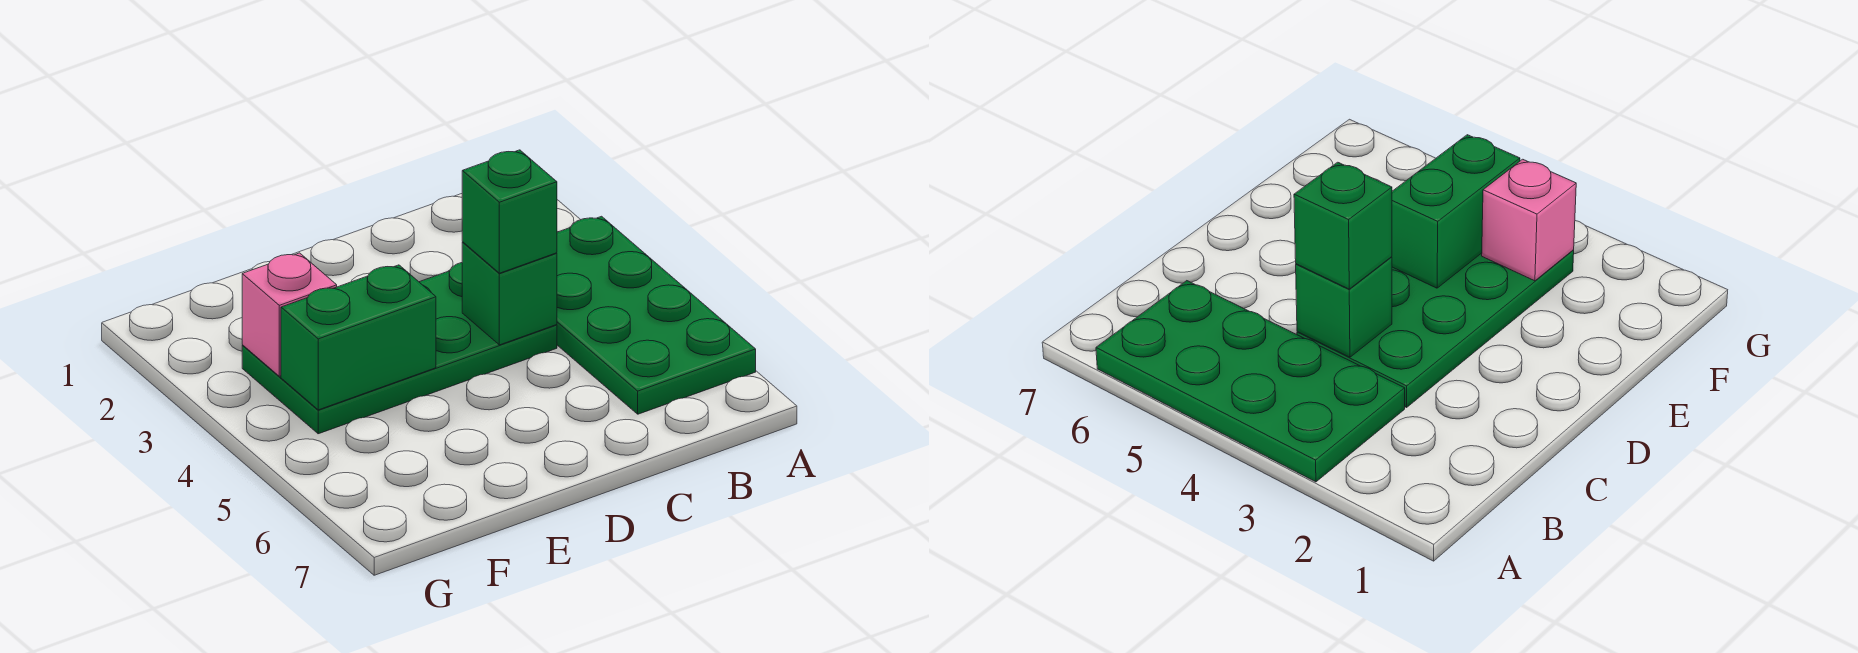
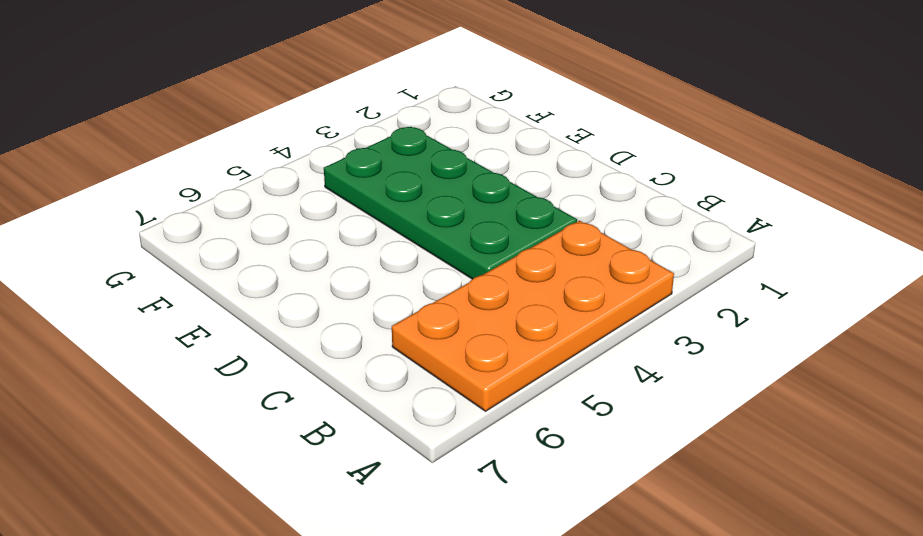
orange 2x4 plate [392,221,674,411] -> green 2x4 plate [557,216,756,414]
none -> green 1x1 brick [462,242,557,345]
none -> green 1x2 brick [281,265,436,410]

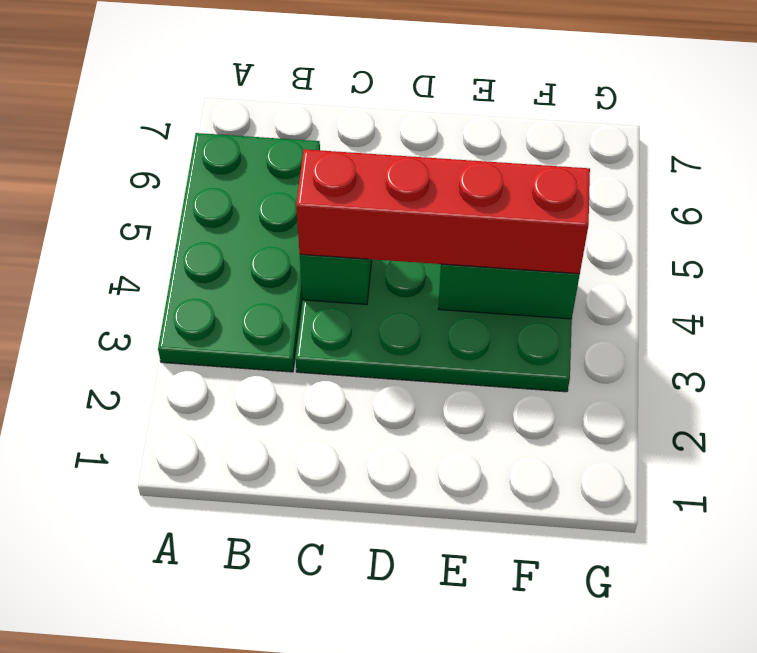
red 1x4 brick [296,149,590,274] -> green 1x1 brick [462,150,557,273]
none -> pink 1x1 brick [242,253,337,376]

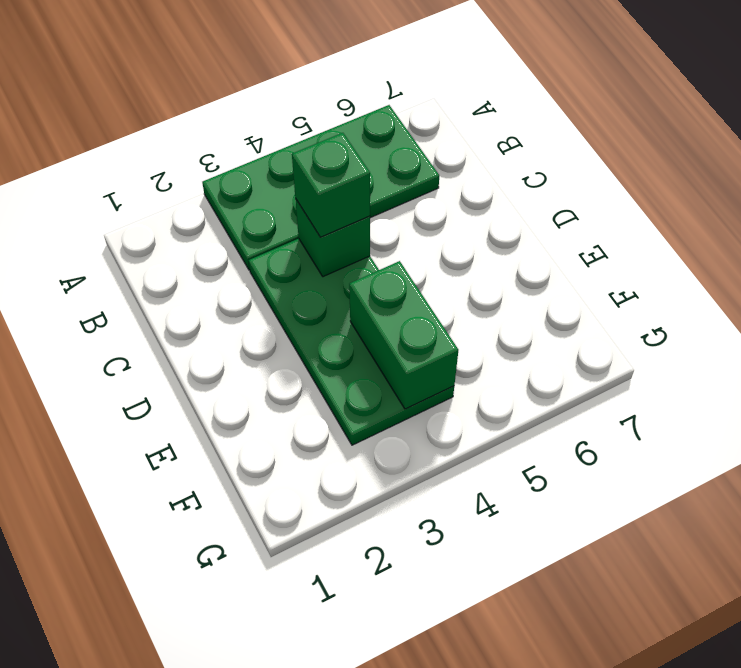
none -> pink 1x1 brick [242,253,337,376]

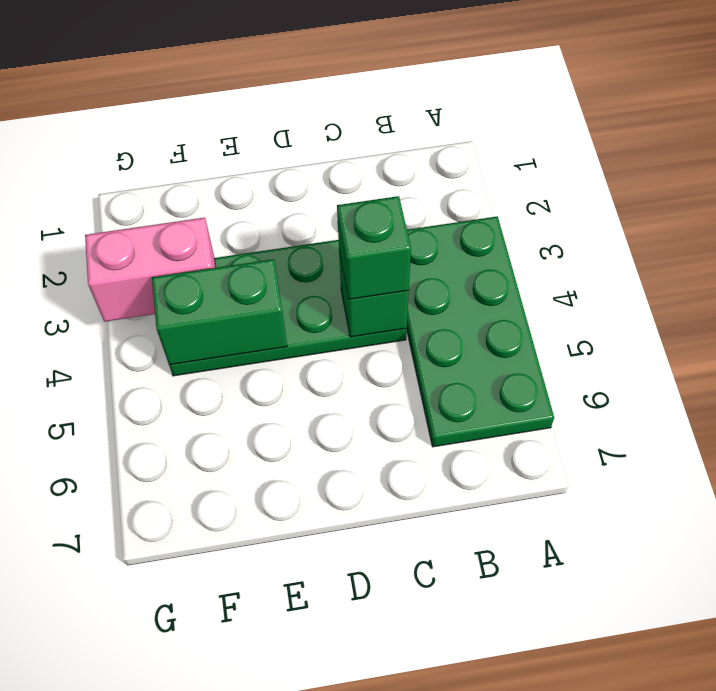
pink 1x2 brick [85,218,216,322] -> pink 1x1 brick [242,253,337,376]

